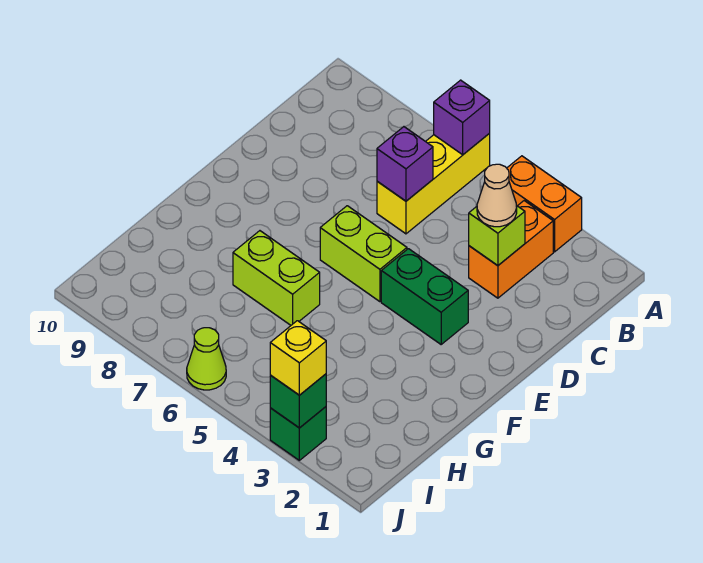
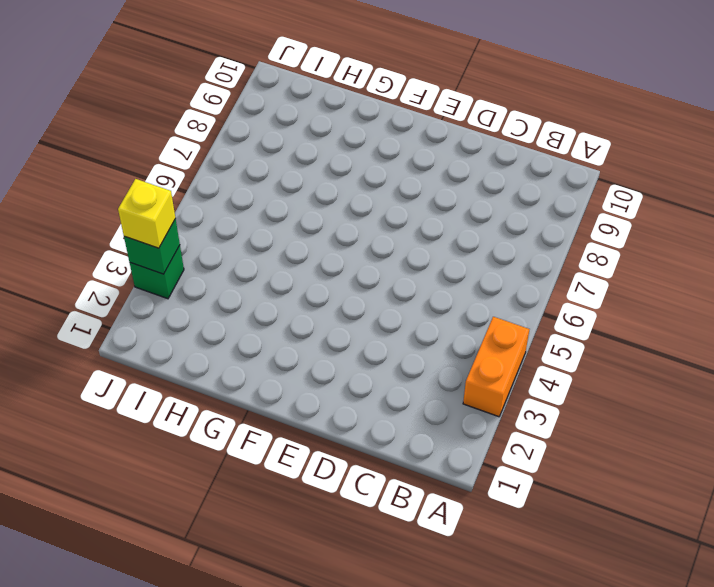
none -> yellow 1x3 brick [377,133,490,234]
none -> orange 1x2 brick [469,201,553,298]
none -> green 1x2 brick [381,249,468,344]

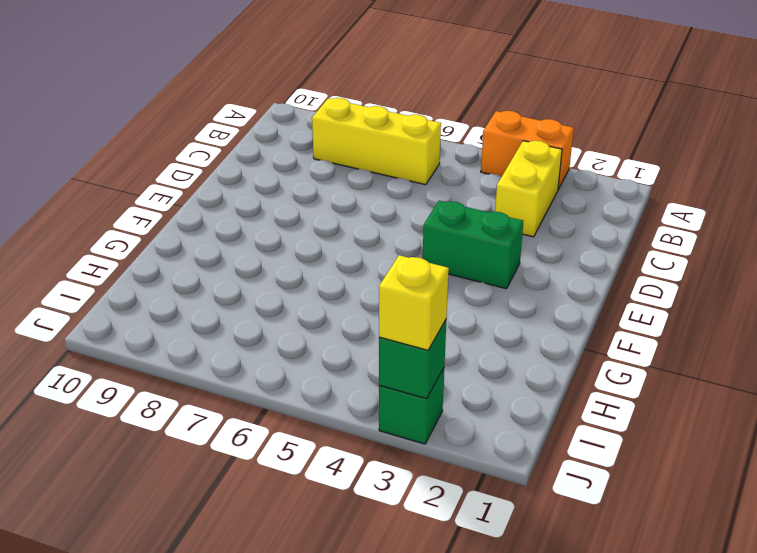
yellow 1x2 brick [495,141,562,237] -> orange 1x2 brick [469,201,553,298]
yellow 1x3 brick [312,98,441,185] -> yellow 1x3 brick turned to [377,133,490,234]
none -> lime 1x2 brick [320,206,407,302]
none -> lime 1x2 brick [233,231,320,325]
none -> lime 1x1 cone [187,328,226,390]

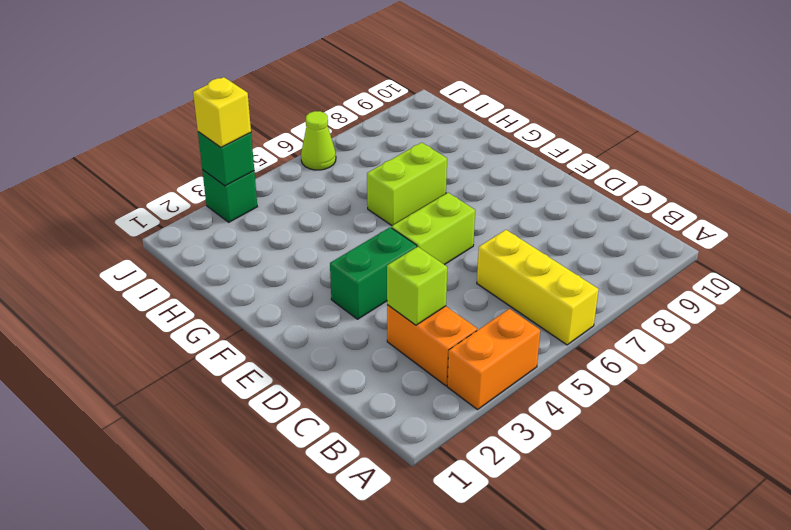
none -> purple 1x1 brick [434,80,490,155]
none -> purple 1x1 brick [377,127,433,201]
none -> tan 1x1 cone [477,164,517,227]

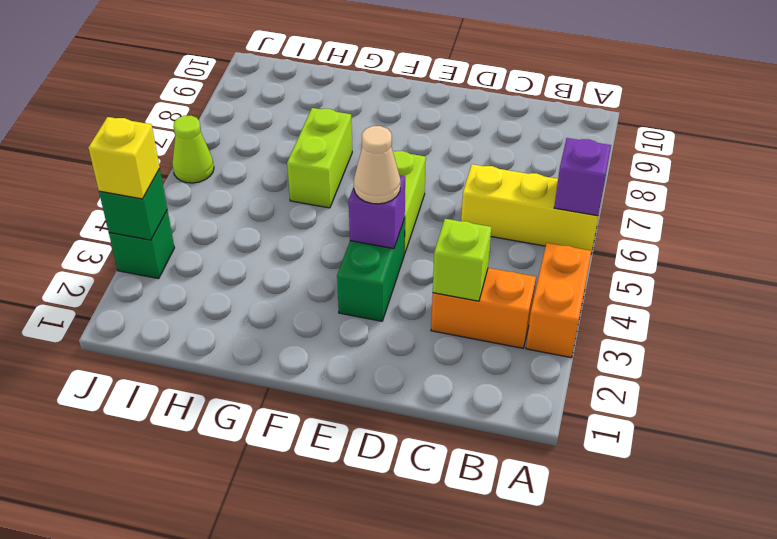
purple 1x1 brick [349,176,405,249] -> purple 1x1 brick moved to [377,127,433,201]
tan 1x1 cone [354,126,401,204] -> tan 1x1 cone moved to [477,164,517,227]

